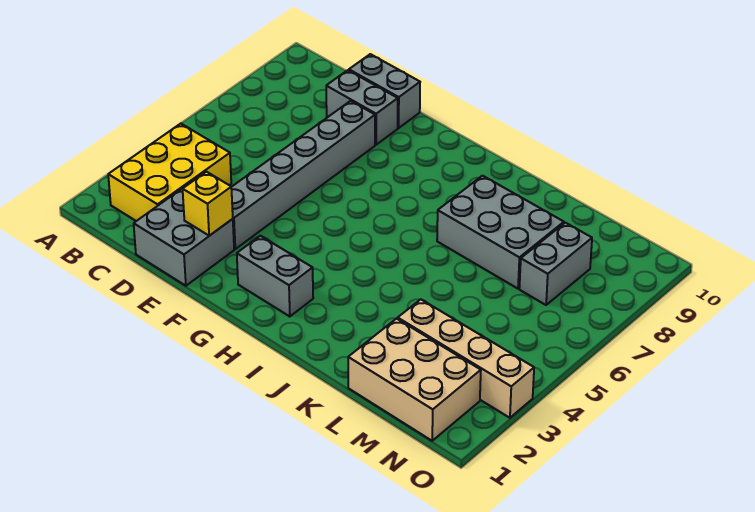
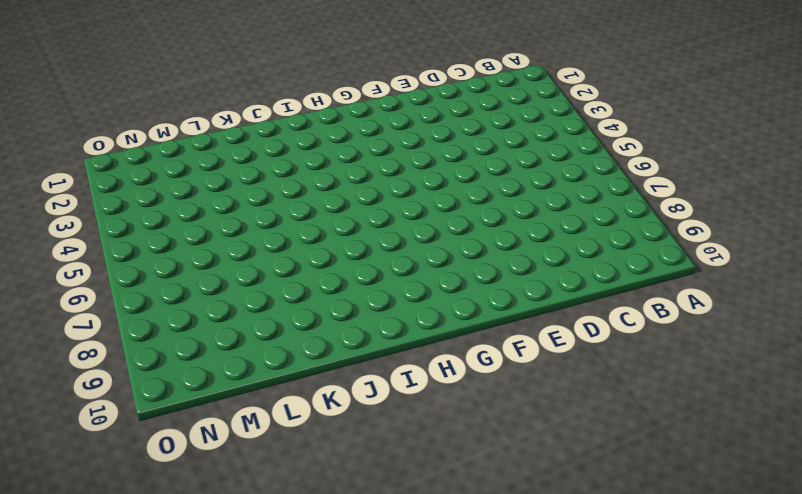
none -> yellow 2x3 brick [108,124,231,221]
none -> grey 2x2 brick [134,188,234,286]

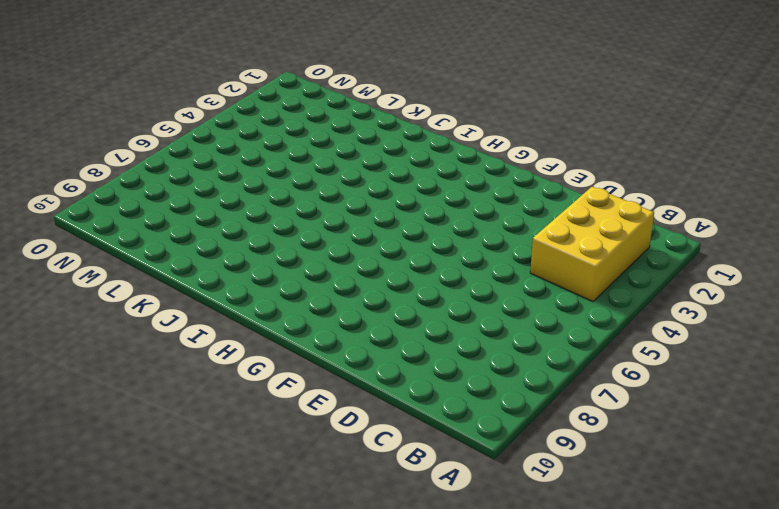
none -> grey 2x2 brick [134,188,234,286]
none -> grey 1x2 brick [326,70,398,145]

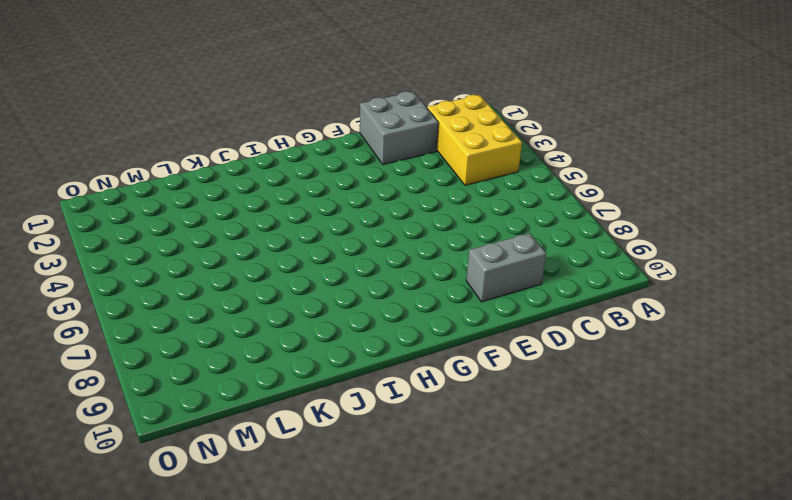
none -> grey 1x2 brick [349,54,420,128]
none -> grey 1x6 brick [231,101,375,249]

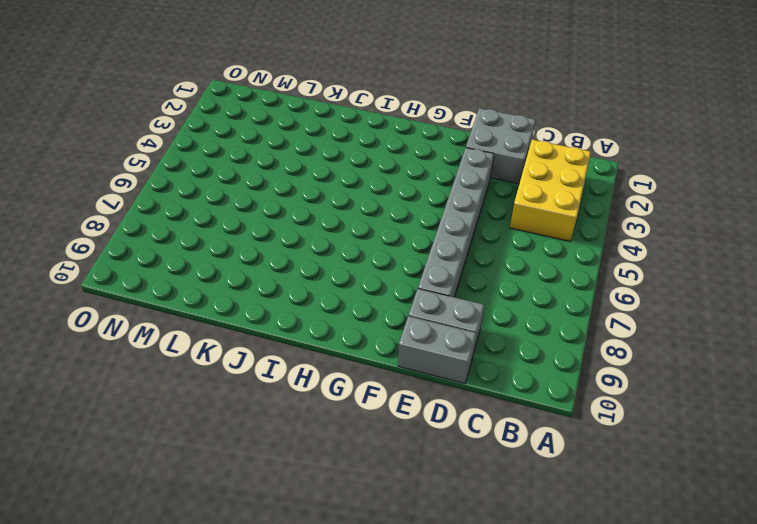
none -> grey 1x2 brick [237,236,313,317]
none -> grey 2x3 brick [437,176,564,289]

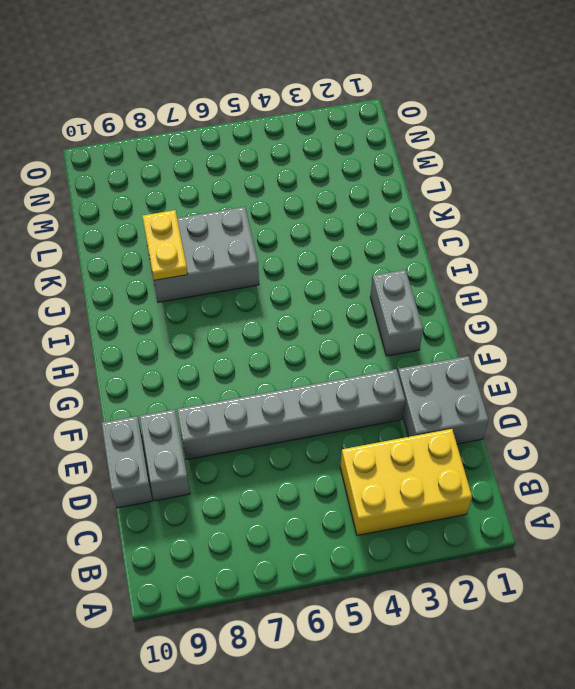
grey 2x3 brick [147,207,259,302] -> grey 2x3 brick turned to [437,176,564,289]
yellow 1x2 plate [142,210,188,280] -> none
none -> tan 2x3 brick [348,318,481,441]
none -> tan 1x4 brick [398,299,534,418]

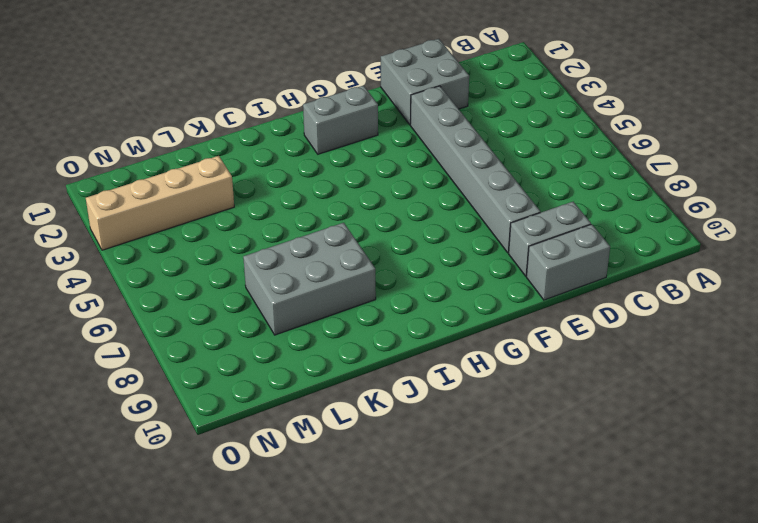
none -> yellow 2x3 brick [108,124,231,221]
none -> tan 2x3 brick [348,318,481,441]

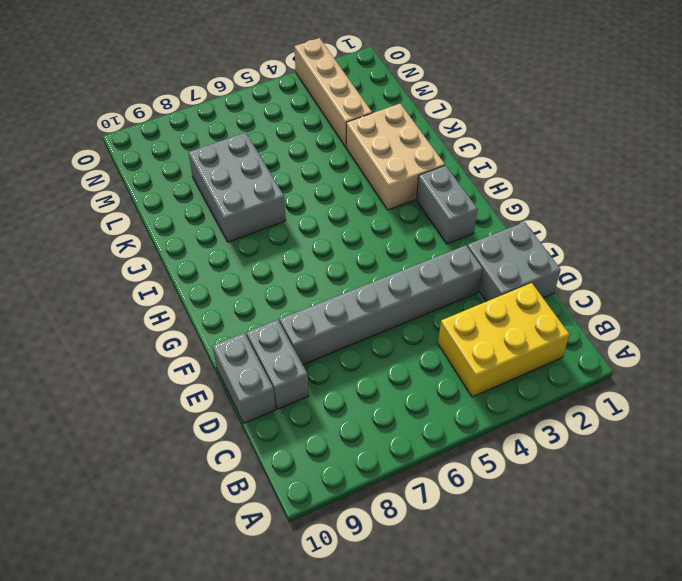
tan 2x3 brick [346,104,445,210] -> tan 2x3 brick moved to [348,318,481,441]
none -> grey 1x2 brick [519,223,592,305]
none -> yellow 1x1 brick [183,172,233,236]

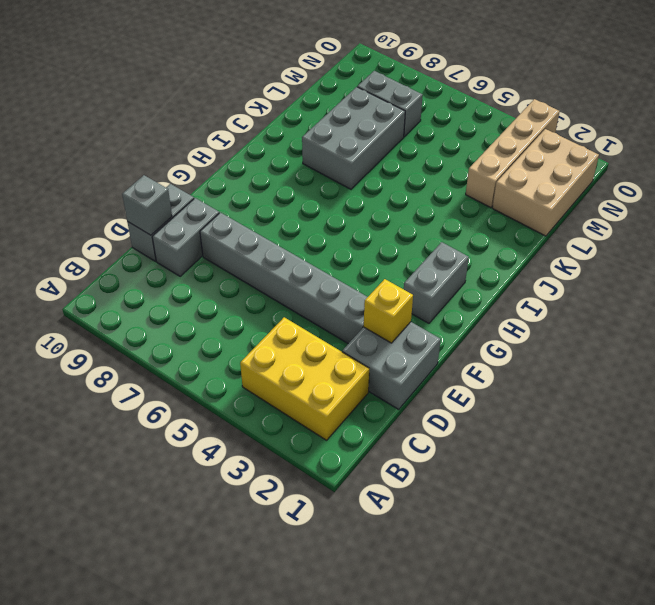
grey 1x1 brick [122,175,172,235] -> none

